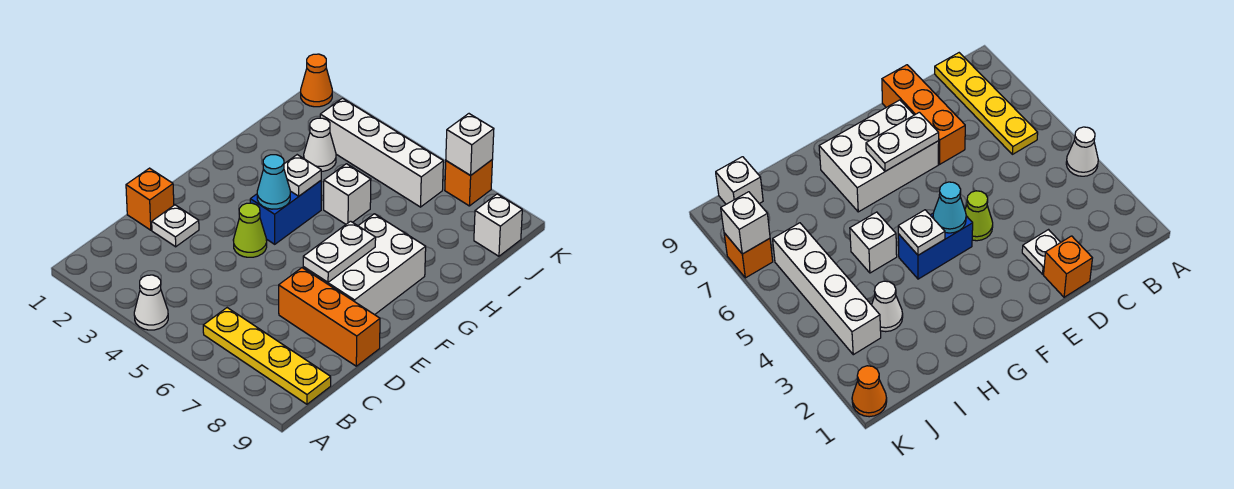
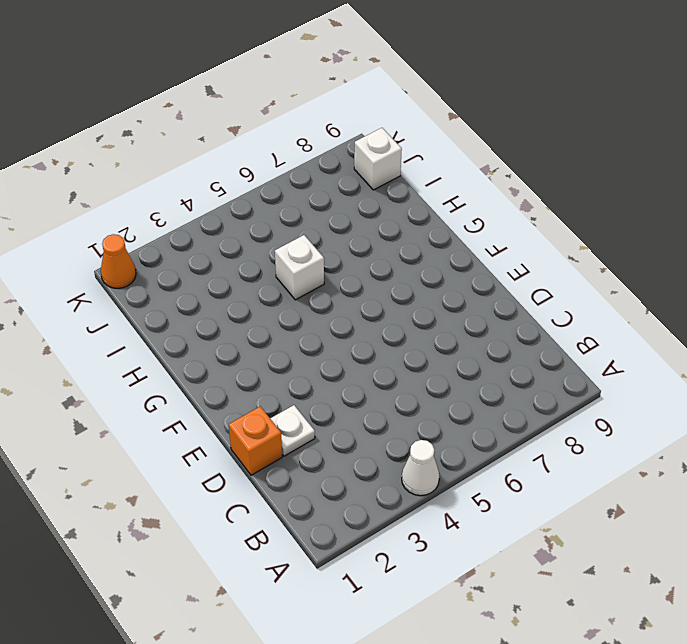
none -> yellow 1x4 plate [203,308,331,404]
none -> orange 1x3 brick [279,268,380,366]
none -> lime 1x1 cone [233,203,267,257]

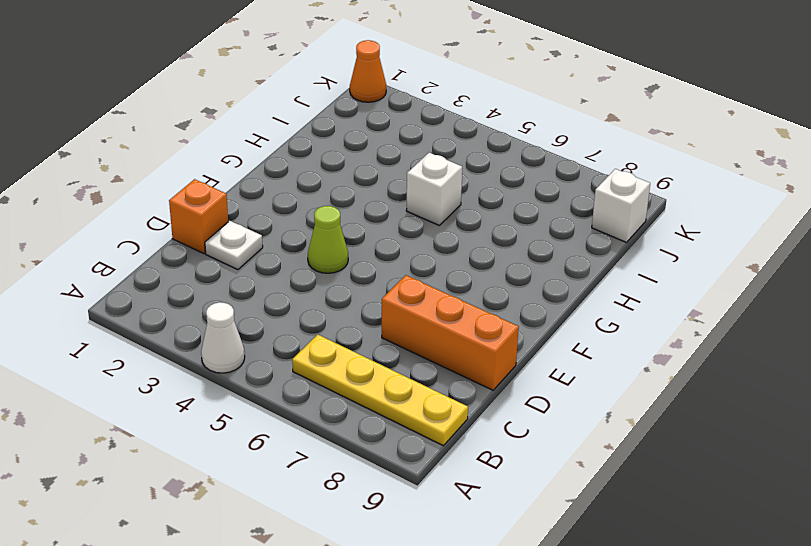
none -> white 2x3 brick [303,214,426,315]
none -> blue 1x2 brick [250,181,321,244]
none -> white 1x1 cone [304,118,336,171]

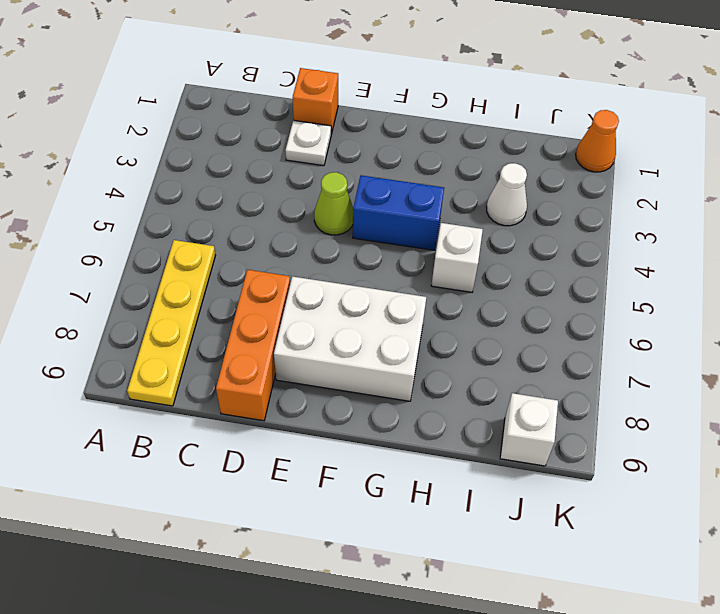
none -> white 1x1 cone [134,275,168,330]
none -> white 1x4 brick [320,98,443,207]
none -> orange 1x1 brick [445,159,493,206]

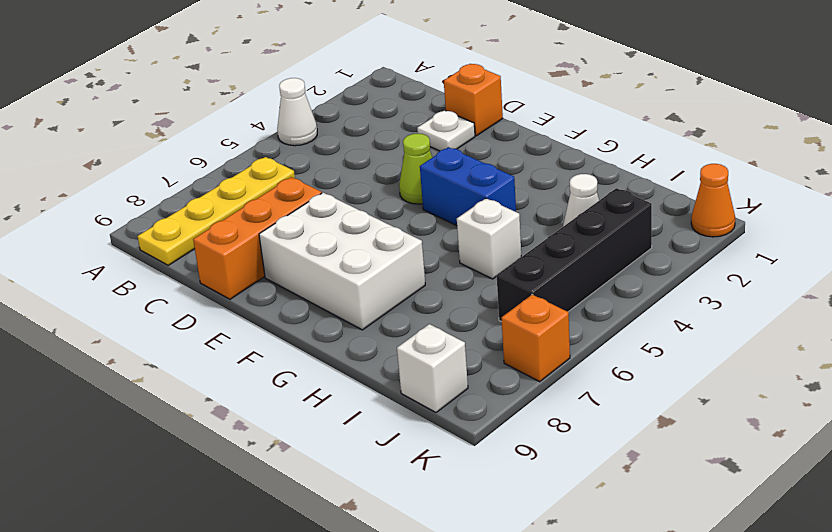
black 1x4 brick [497,188,652,322] -> white 1x4 brick [320,98,443,207]
none -> white 1x2 plate [303,221,376,282]
none -> cyan 1x1 cone [257,155,290,209]
none -> white 1x1 plate [284,155,321,196]

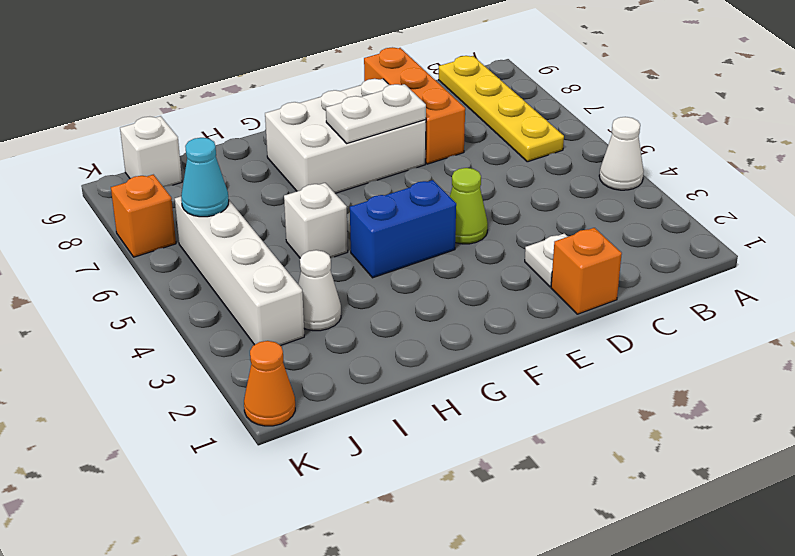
cyan 1x1 cone [181,138,229,217] -> cyan 1x1 cone moved to [257,155,290,209]
none -> white 1x1 plate [284,155,321,196]
none -> white 1x1 brick [446,114,494,175]

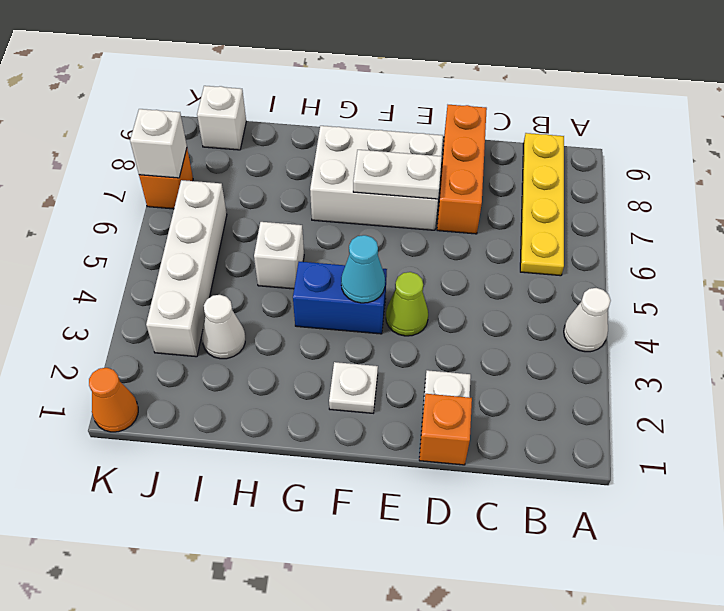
white 1x1 plate [329,362,378,413] -> white 1x1 plate moved to [284,155,321,196]

